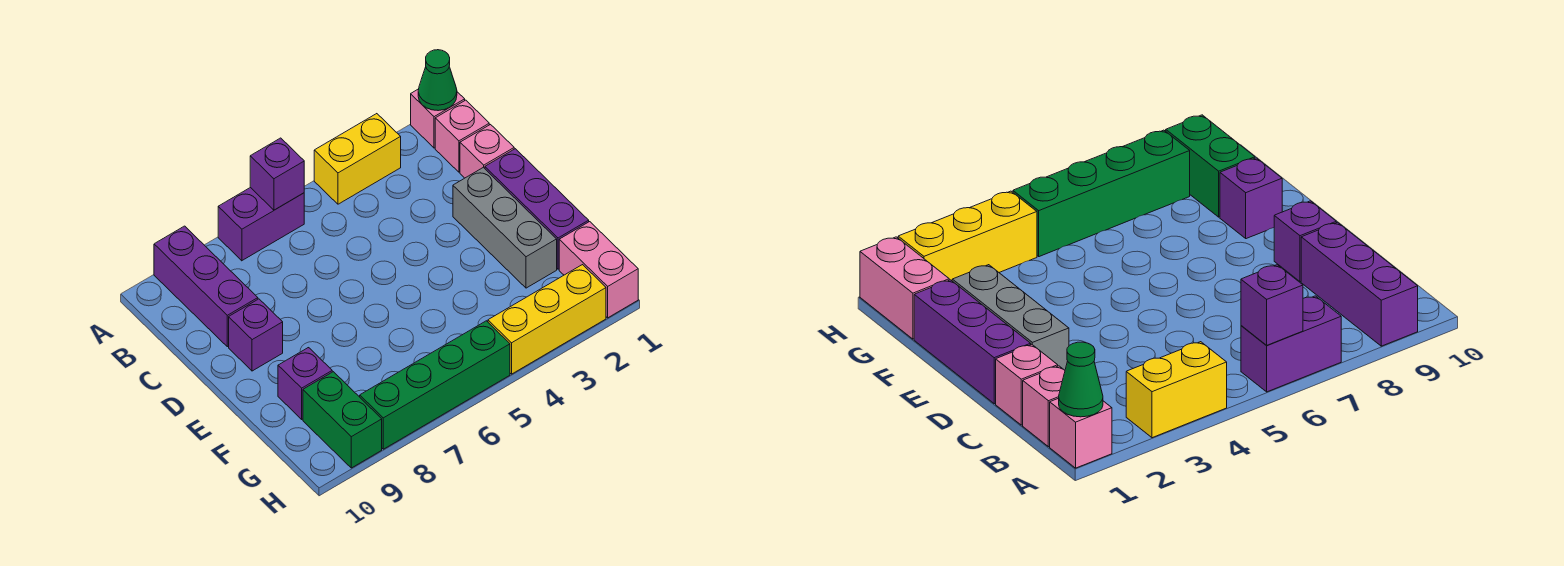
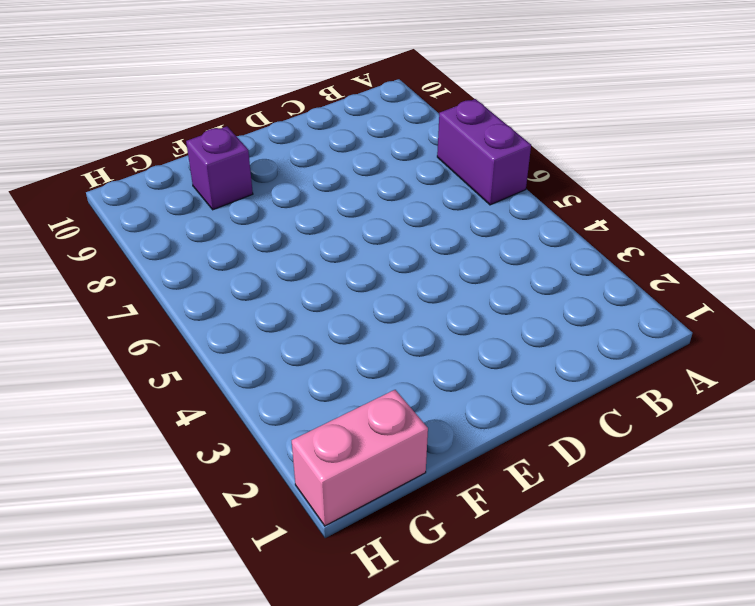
none -> pink 1x1 brick [411,89,465,148]
none -> yellow 1x2 brick [314,114,401,204]
none -> purple 1x3 brick [154,226,258,347]

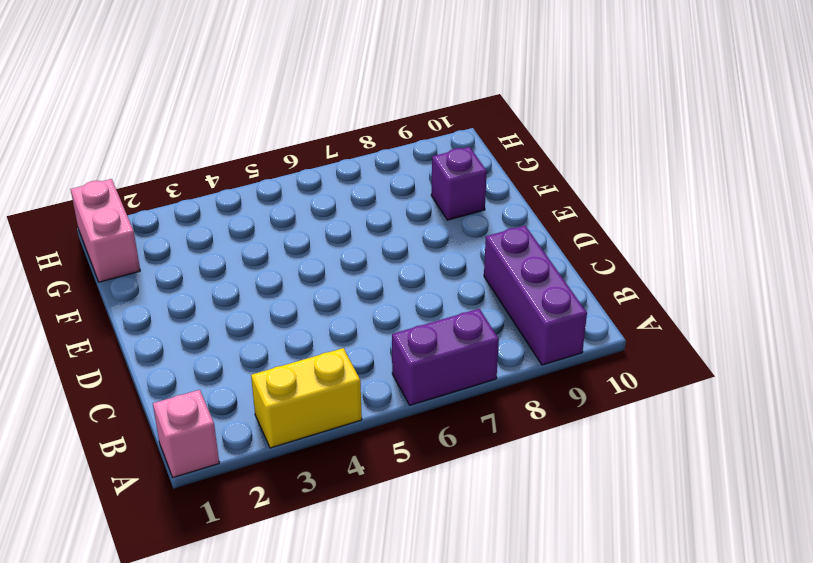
none -> pink 1x1 brick [435,100,489,172]
none -> pink 1x1 brick [460,125,514,178]
none -> purple 1x3 brick [485,149,589,269]

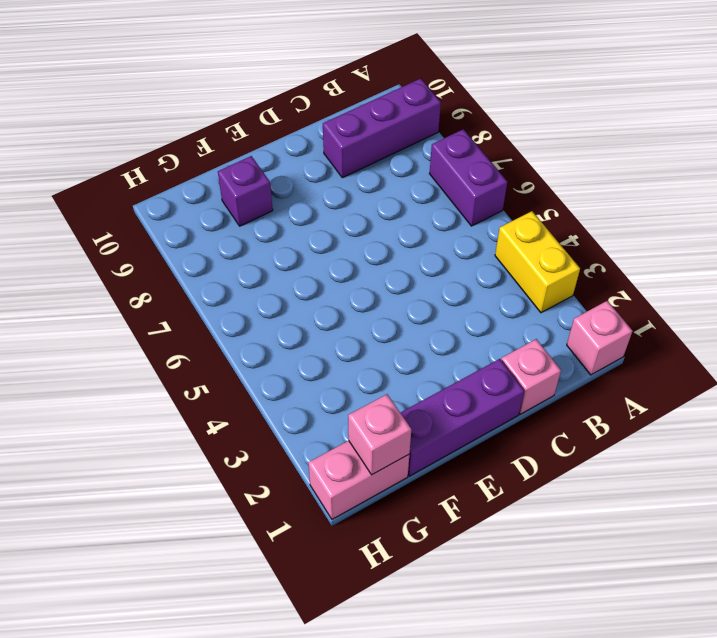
pink 1x1 brick [348,394,411,475] -> pink 1x1 brick moved to [435,100,489,172]
none -> grey 1x3 brick [453,167,557,288]
none -> purple 1x1 brick [229,299,283,371]
none -> green 1x2 brick [303,372,382,468]

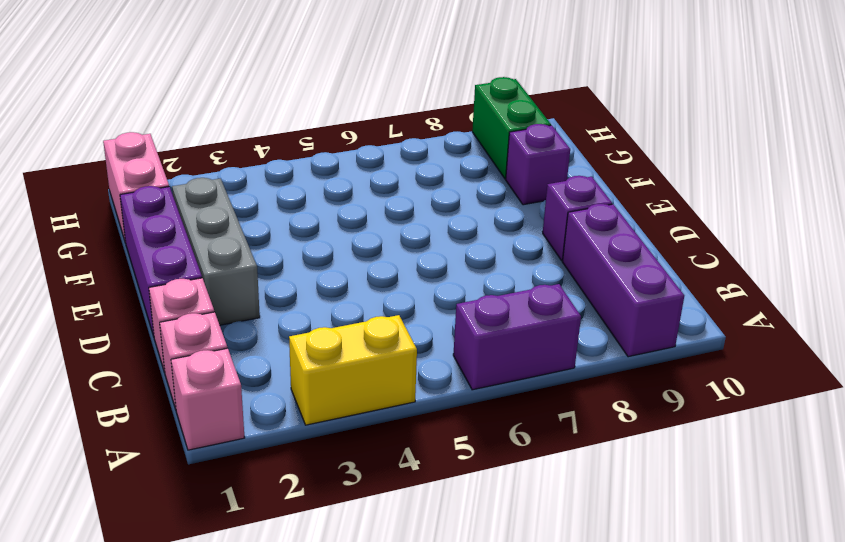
none -> yellow 1x3 brick [488,265,606,374]
none -> green 1x4 brick [360,321,510,449]
none -> green 1x1 cone [418,50,457,111]

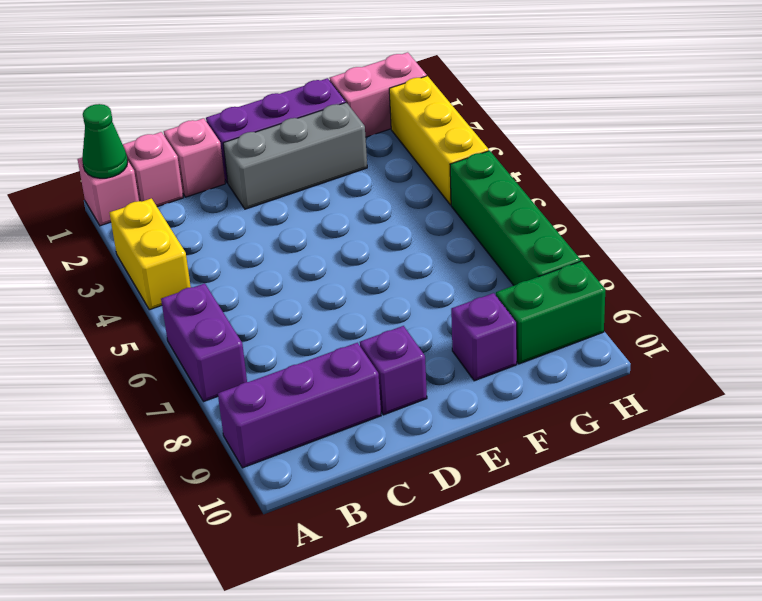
none -> purple 1x1 brick [250,138,304,210]

